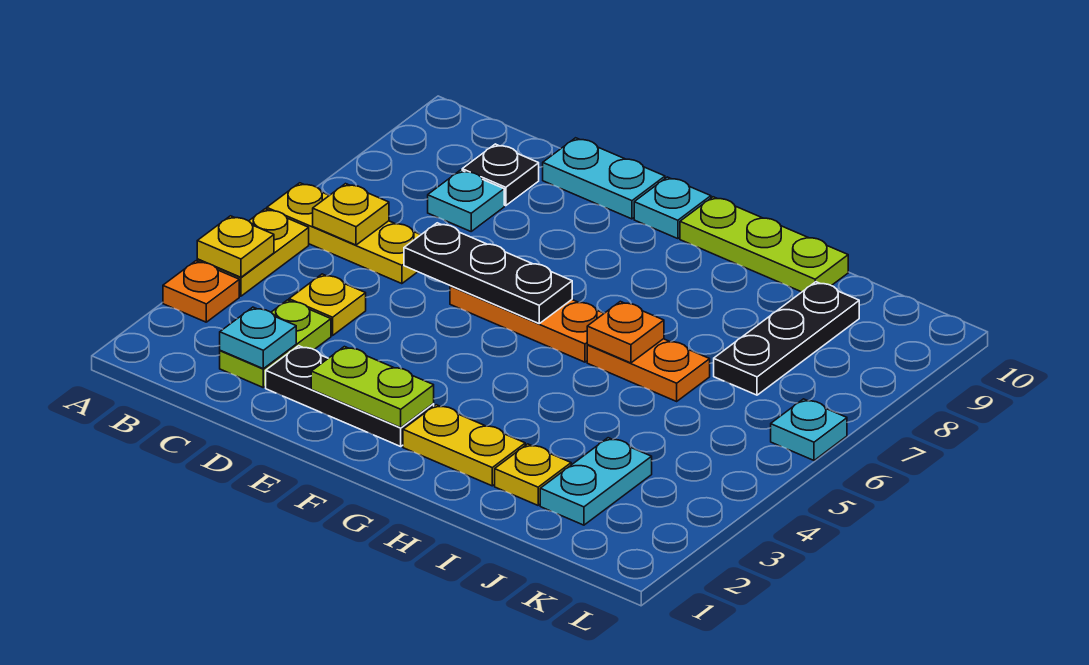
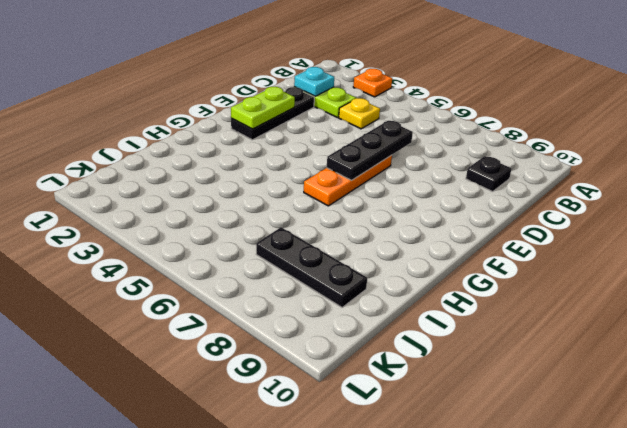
none -> yellow 1x2 plate [197,209,309,296]
none -> yellow 1x3 plate [267,183,420,284]
none -> cyan 1x1 plate [428,170,504,231]

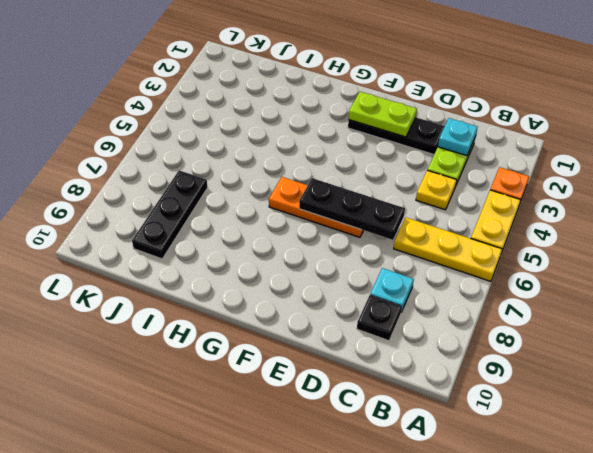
none -> cyan 1x2 plate [543,138,665,219]
none -> cyan 1x1 plate [634,177,711,239]
none -> yellow 1x2 plate [403,405,525,486]

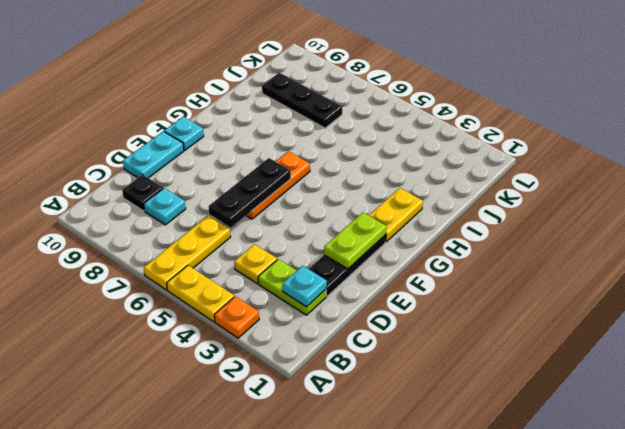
none -> lime 1x3 plate [680,197,848,292]
none -> orange 1x2 plate [587,339,710,401]
none -> yellow 1x1 plate [495,444,571,505]

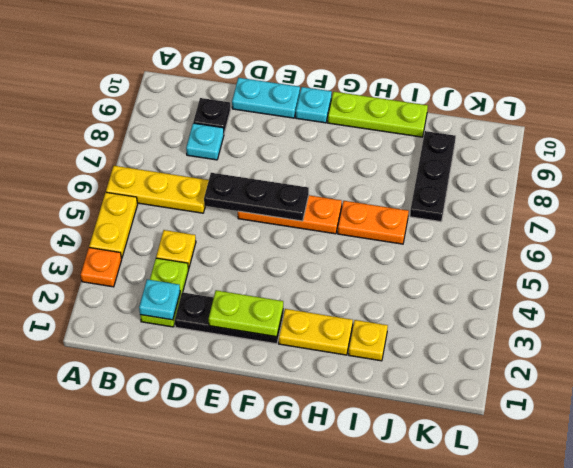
none -> cyan 1x2 plate [540,438,652,525]
none -> cyan 1x1 plate [771,399,847,460]
none -> yellow 1x1 plate [197,216,274,277]

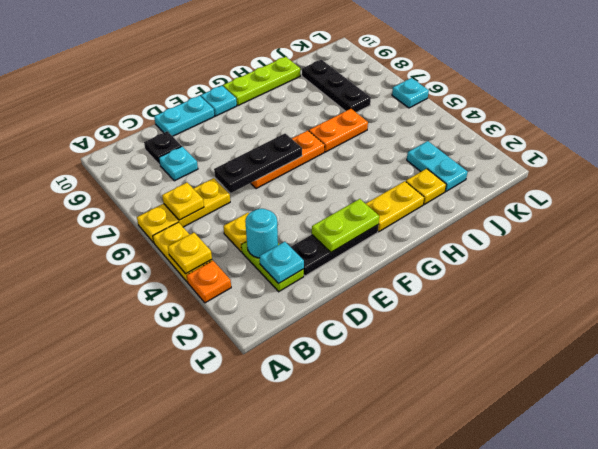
cyan 1x1 round brick [245,209,278,258] -> none
none -> orange 1x1 plate [587,301,664,363]

